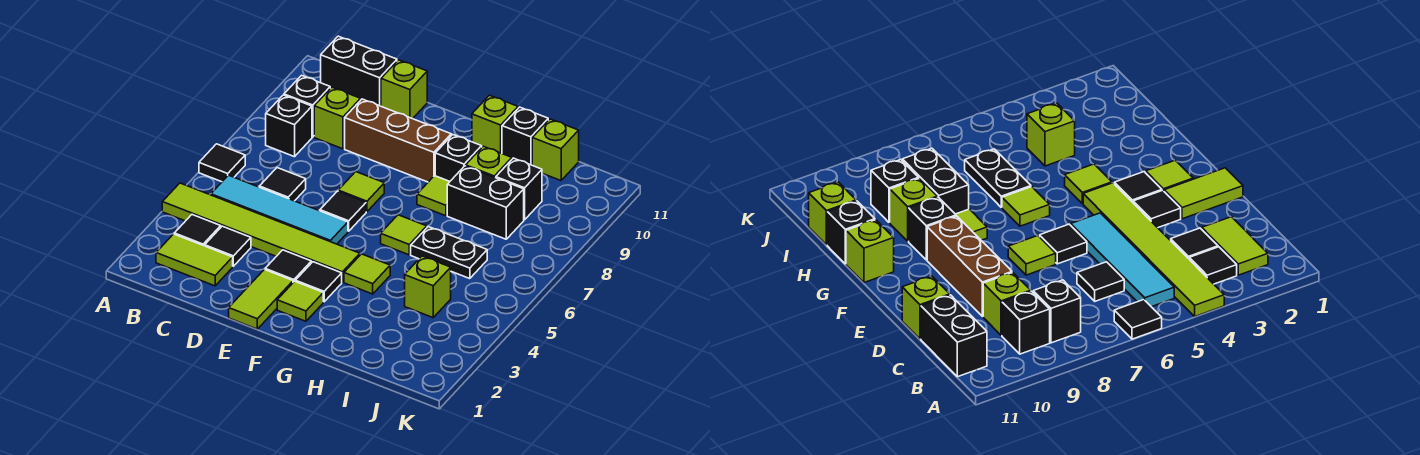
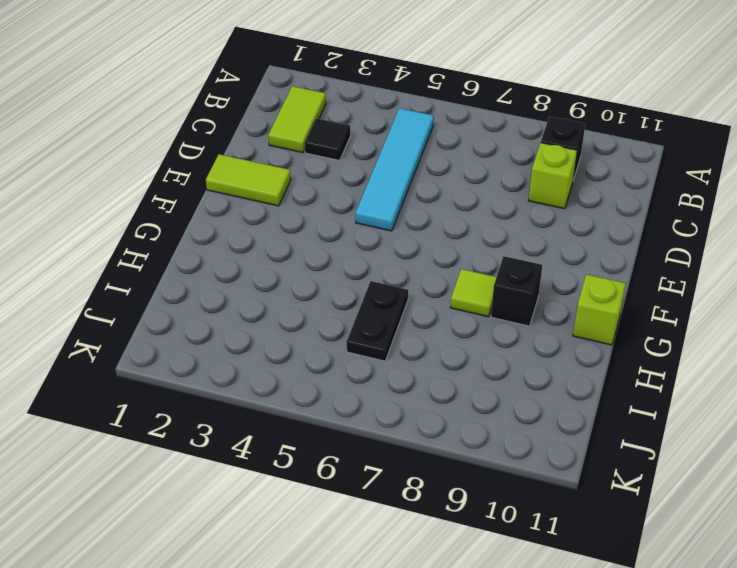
none -> lime 1x6 tile [162,183,360,282]
none -> black 1x1 tile [199,144,245,182]
none -> black 1x1 tile [174,215,221,246]
none -> black 1x1 brick [266,95,312,157]

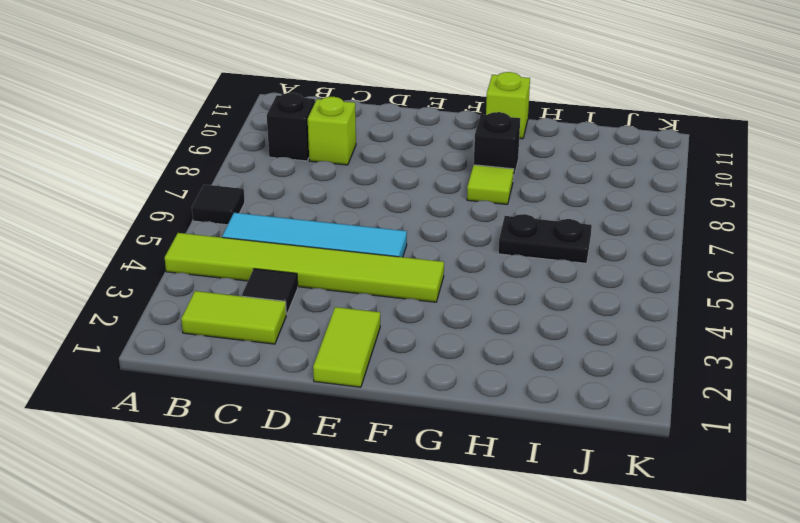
none -> black 1x1 tile [174,215,221,246]
none -> black 1x1 brick [266,95,312,157]
none -> black 1x2 brick [321,36,397,106]
none -> black 1x1 tile [259,168,306,201]

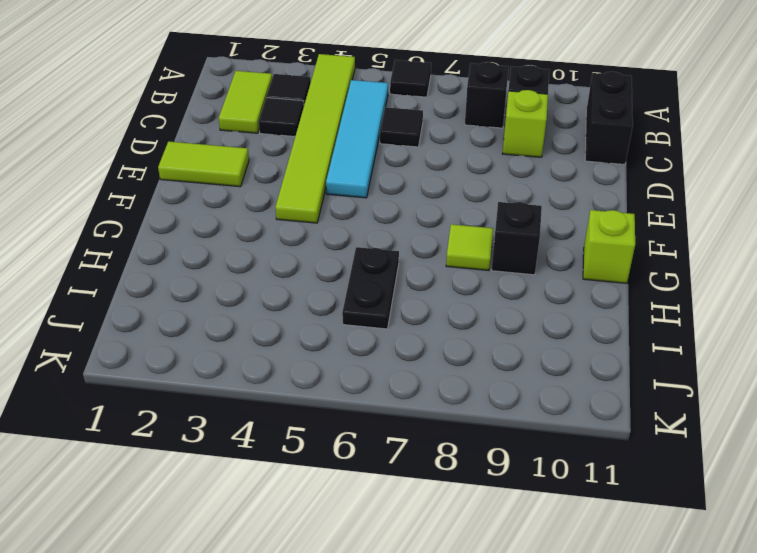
none -> brown 1x3 brick [345,99,451,182]
none -> lime 1x1 brick [381,60,427,119]
none -> black 1x1 tile [265,250,311,282]
none -> black 1x1 tile [320,191,366,231]

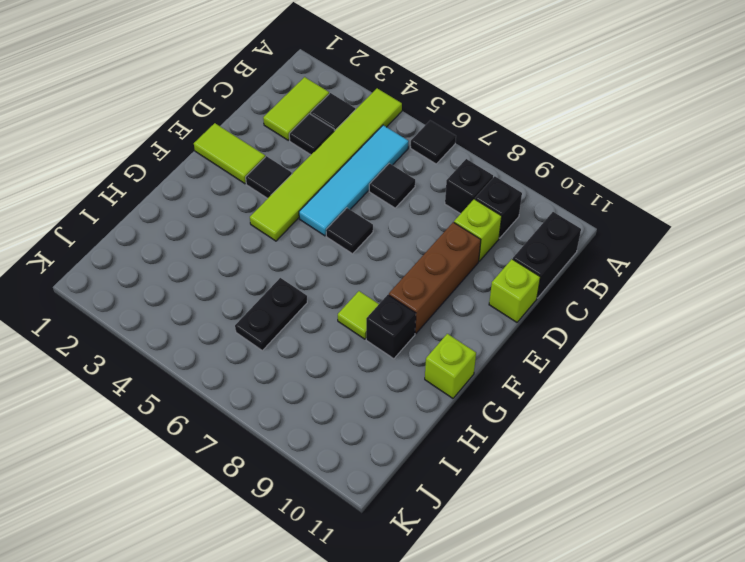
none -> lime 1x1 tile [338,172,384,212]
none -> lime 1x1 tile [277,281,323,321]
none -> black 1x1 tile [295,262,342,302]
none -> lime 1x1 tile [344,254,390,294]

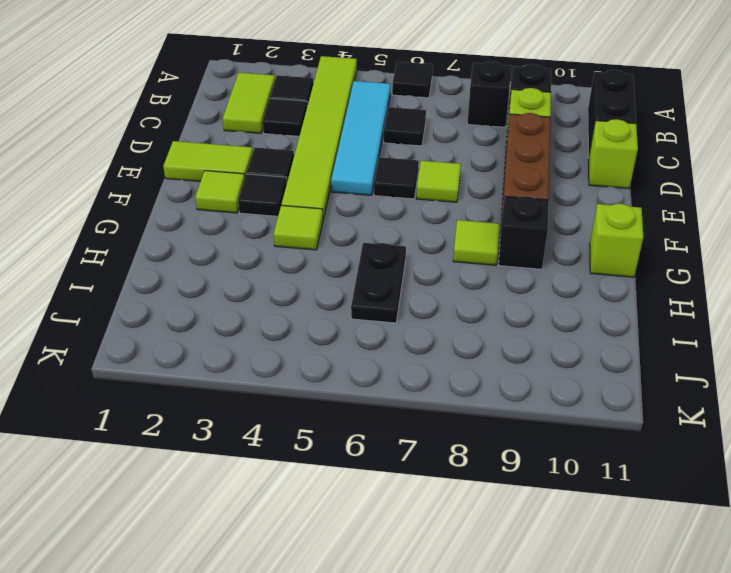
none -> lime 1x1 tile [381,215,427,255]
none -> black 1x2 brick [447,166,524,239]
none -> lime 1x1 brick [466,146,512,178]
none -> black 1x1 brick [502,107,548,165]

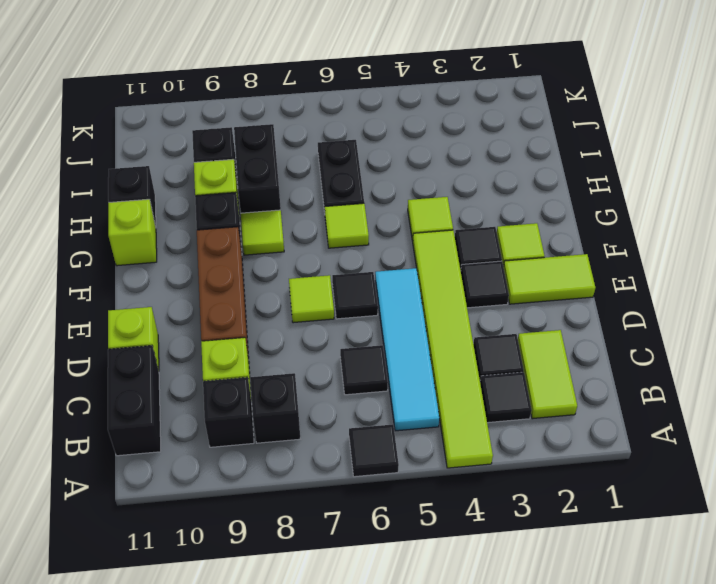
none -> lime 1x1 brick [405,256,451,318]
none -> lime 1x1 brick [532,119,579,181]

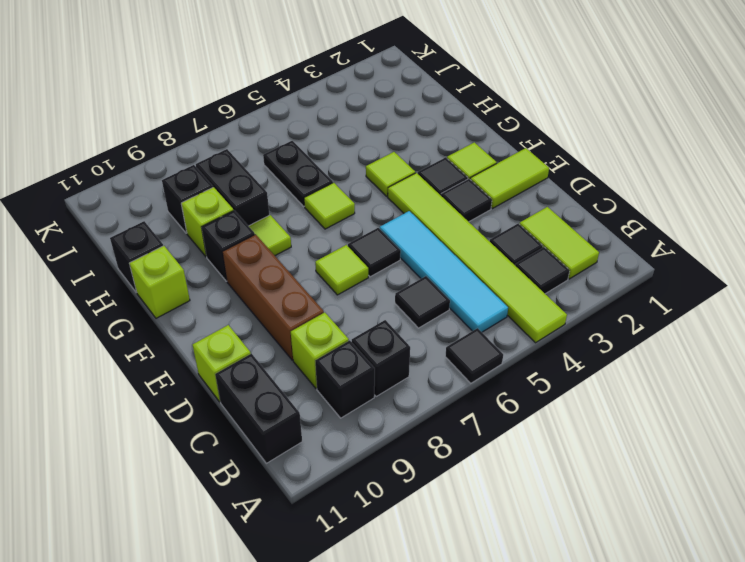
none -> lime 1x1 brick [405,256,451,318]
none -> lime 1x1 brick [532,119,579,181]

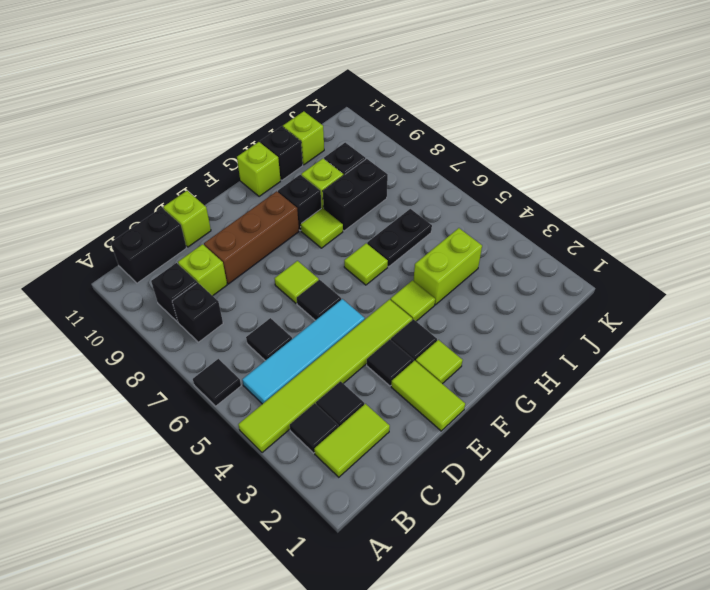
lime 1x2 brick [413,228,482,305] -> lime 1x1 brick [405,256,451,318]

